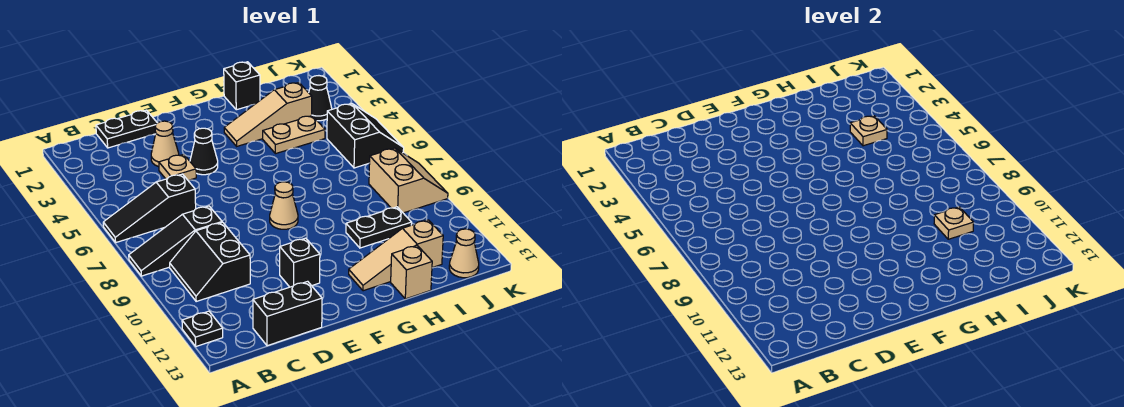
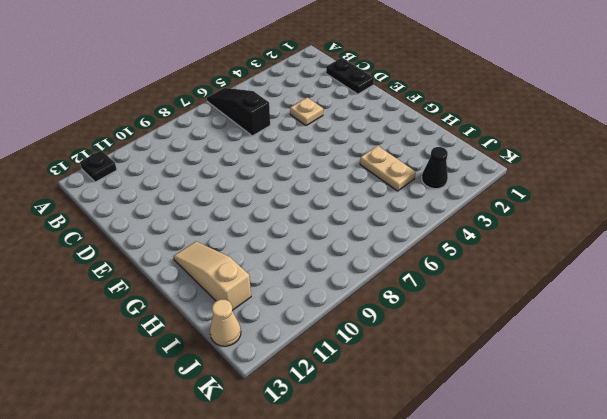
none -> black 1x3 slope [129,206,222,276]
none -> black 2x2 slope [170,222,250,301]
none -> black 1x2 brick [253,281,322,346]

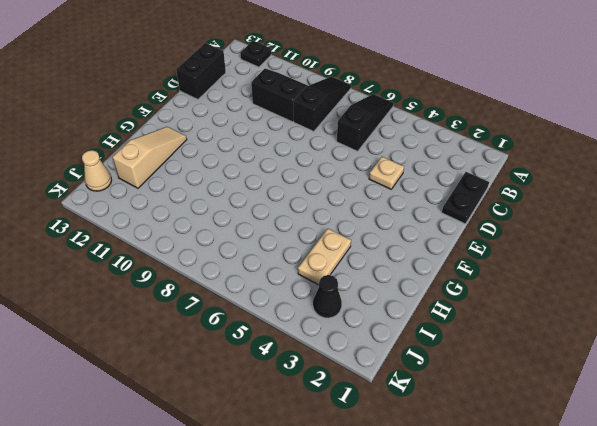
none -> tan 1x1 cone [151,121,179,167]
none -> black 1x1 cone [190,128,218,175]
none -> black 1x1 brick [280,238,320,287]

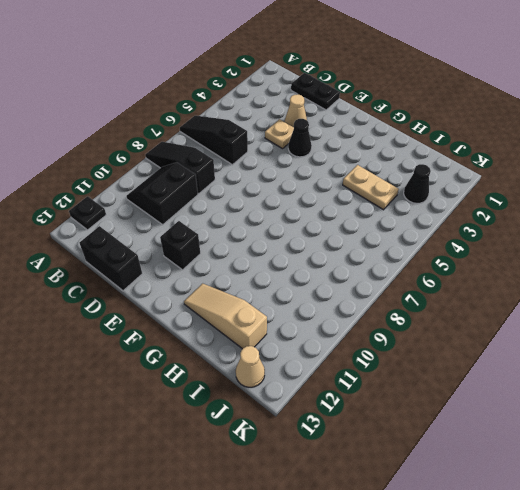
none -> tan 1x1 cone [270,182,298,229]
none -> tan 1x3 slope [224,83,312,146]
none -> black 1x1 brick [224,62,260,110]

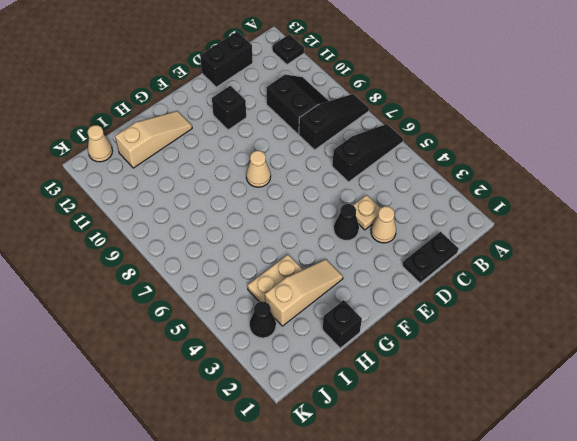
none -> black 1x2 plate [346,207,412,248]
none -> tan 1x1 brick [391,246,432,299]
none -> black 2x2 slope [327,103,404,168]

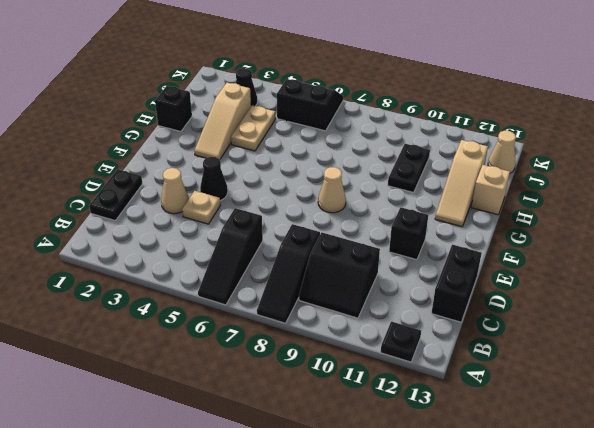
none -> tan 2x2 slope [369,148,448,213]
none -> tan 1x1 plate [850,116,887,146]
none -> tan 1x1 plate [934,207,974,239]

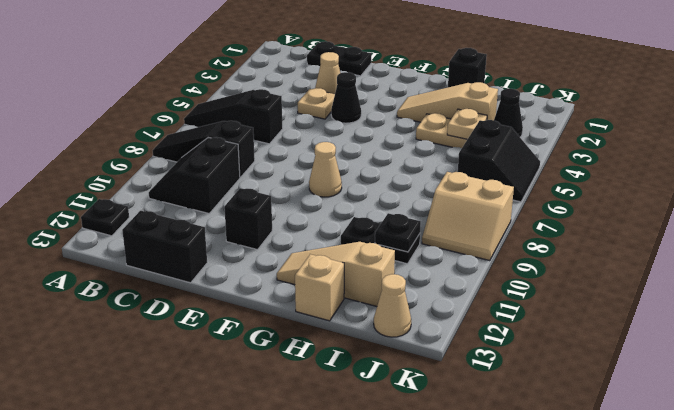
black 1x1 plate [375,213,421,252] -> tan 1x1 plate [934,207,974,239]
tan 2x2 slope [422,172,514,261] -> tan 2x2 slope turned to [369,148,448,213]

